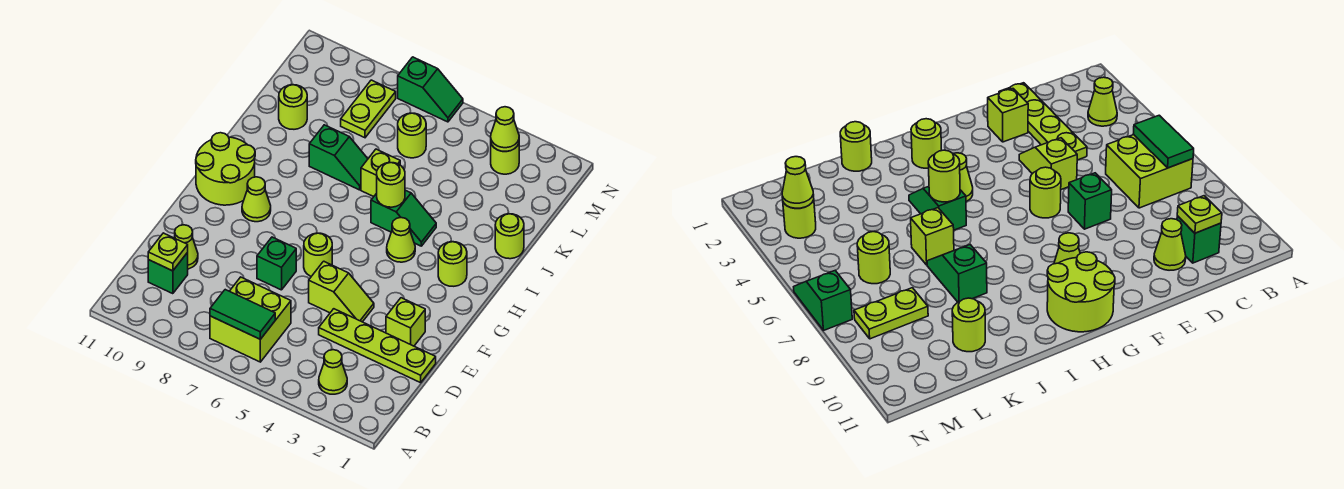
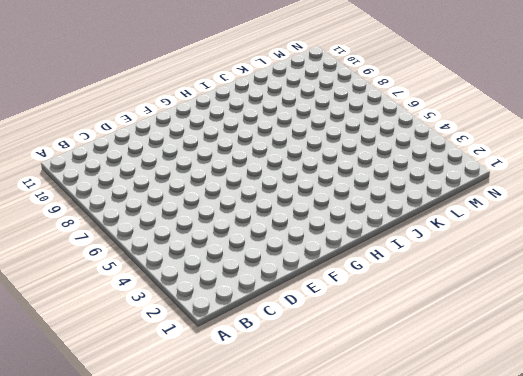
none -> lime 1x1 cone [319,350,347,394]
none -> lime 2x2 brick [210,277,291,362]
none -> green 1x1 brick [148,253,188,294]

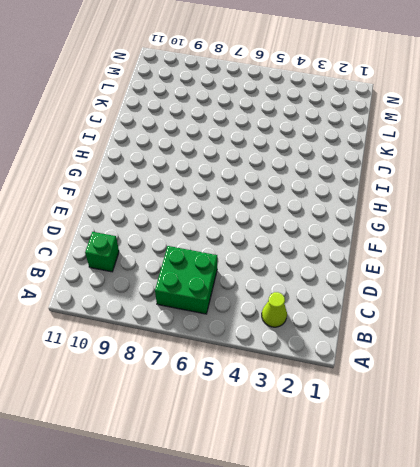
green 2x2 brick [155,246,217,314] -> lime 2x2 brick [210,277,291,362]
none -> lime 1x4 plate [319,309,436,383]
none -> lime 1x1 cone [175,225,198,269]
none -> lime 1x1 brick [386,298,425,346]

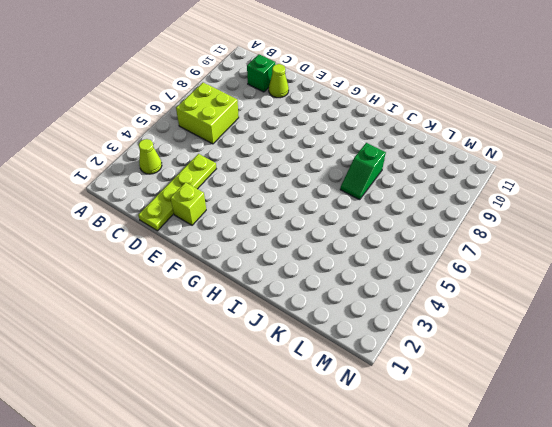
none -> lime 1x2 slope [309,261,374,322]
none -> green 1x1 brick [257,237,296,290]
none -> lime 1x1 round brick [304,233,332,276]

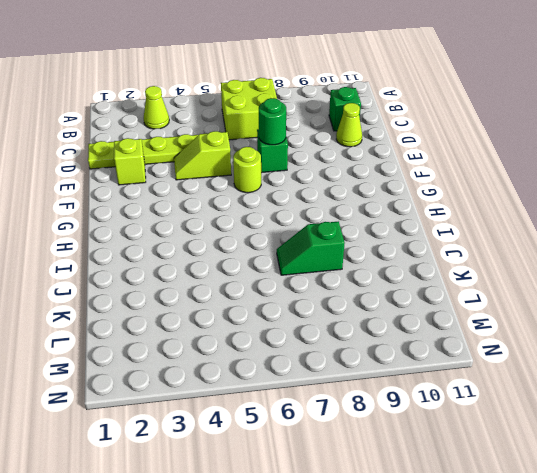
green 1x1 round brick [259,98,286,145] -> none
none -> lime 1x1 cone [242,177,271,222]
none -> lime 2x2 round brick [196,133,255,205]
none -> lime 1x1 round brick [438,242,467,286]

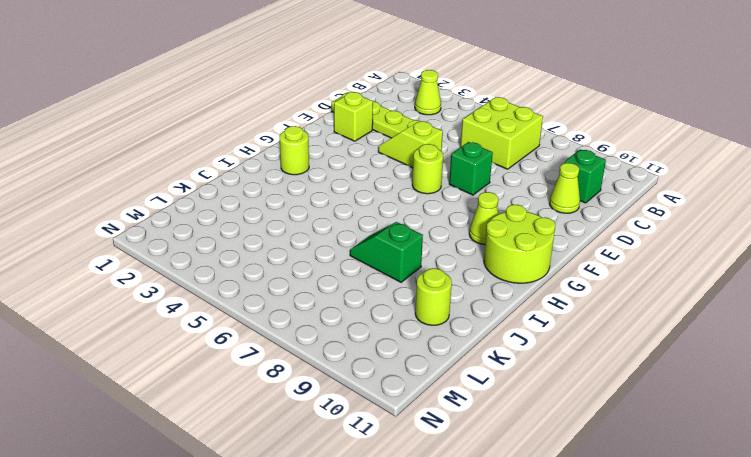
none -> lime 1x1 cone [387,218,415,262]
none -> green 1x2 slope [371,190,436,246]
none -> lime 1x1 round brick [495,214,524,259]

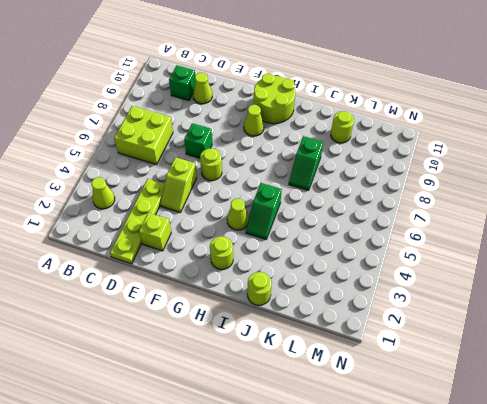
none -> lime 1x1 brick [361,149,400,197]
none -> lime 1x1 round brick [398,113,426,158]
none -> lime 1x2 plate [341,80,396,138]

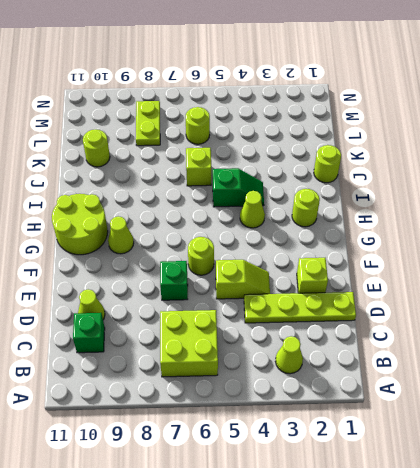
none -> green 1x2 slope [309,125,368,190]
none -> lime 1x1 round brick [491,144,519,174]
none -> green 1x2 slope [398,57,463,122]

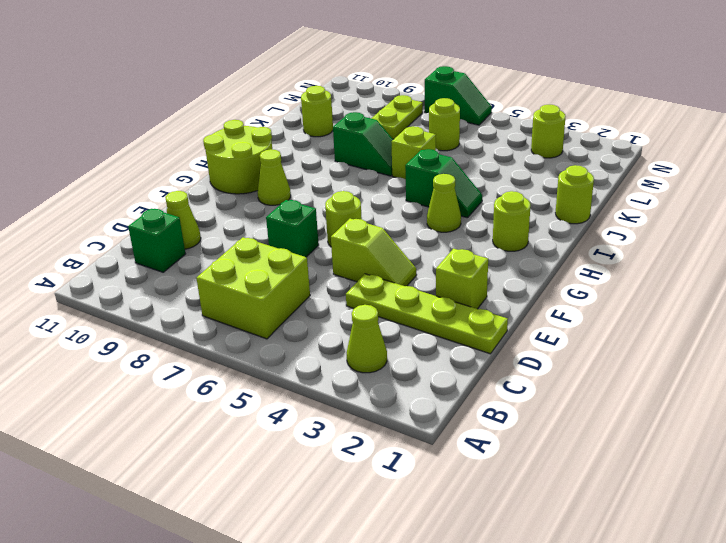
none -> green 1x2 tile [210,290,275,339]
none -> lime 1x1 plate [148,233,188,271]
none -> lime 1x1 round brick [377,162,405,207]

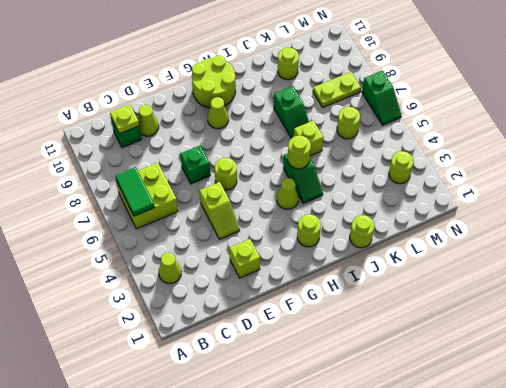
none -> lime 1x4 plate [319,309,436,383]
none -> lime 1x1 cone [491,107,519,151]

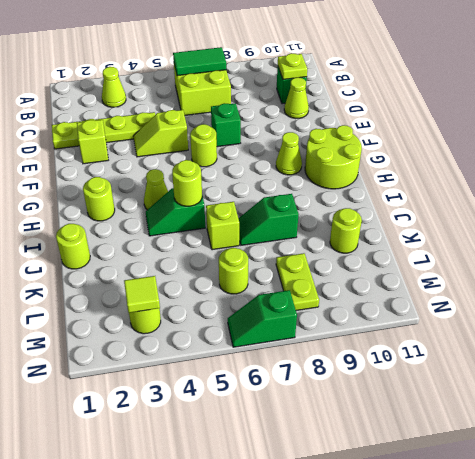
lime 1x1 tile [124,276,160,313] -> lime 1x1 cone [491,107,519,151]

